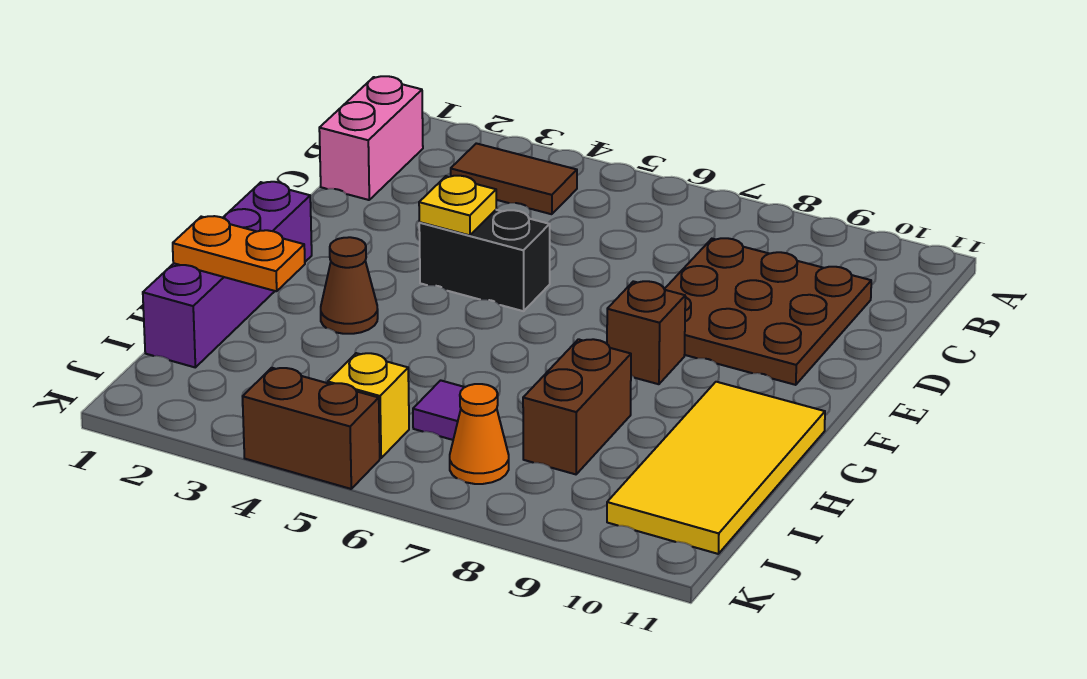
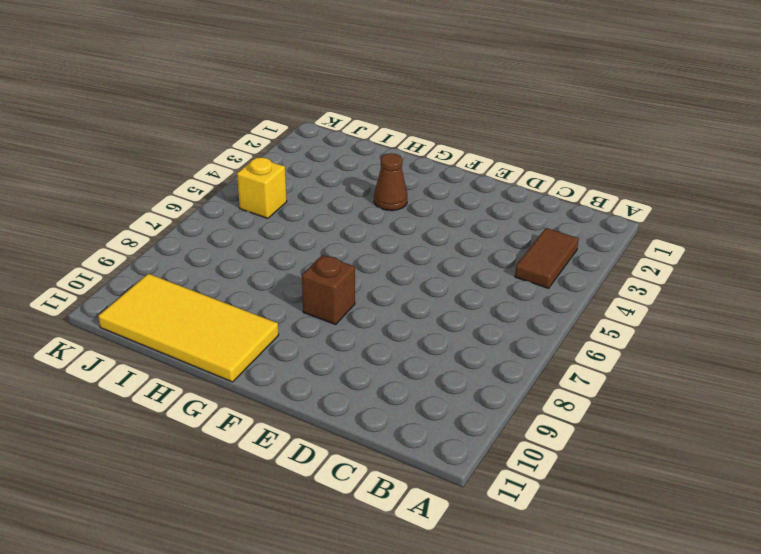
none -> pink 1x2 brick [319,76,423,200]
none -> brown 3x3 plate [664,238,871,385]
none -> black 1x2 brick [419,210,550,311]

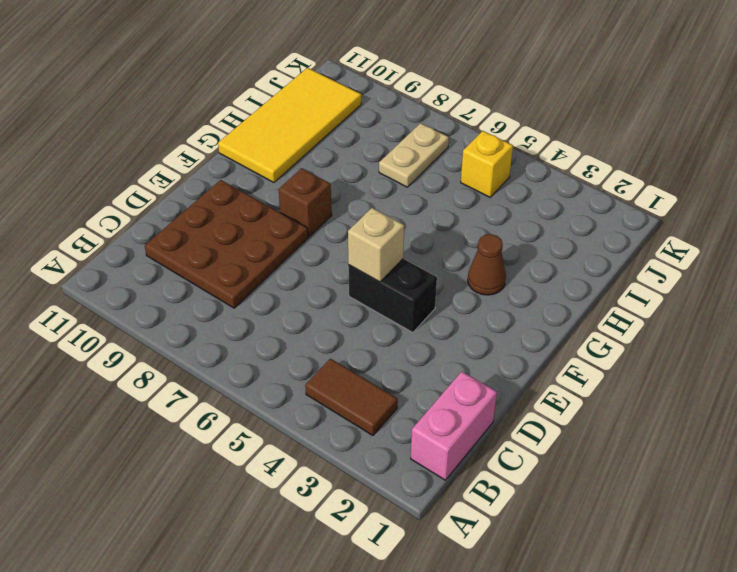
tan 1x1 brick [348,208,404,282] -> none
tan 1x2 plate [379,123,449,187] -> orange 1x1 cone [450,384,509,484]
none -> purple 1x4 brick [143,182,312,367]
none -> brown 1x2 brick [523,339,631,474]
none -> purple 1x1 tile [413,380,465,440]

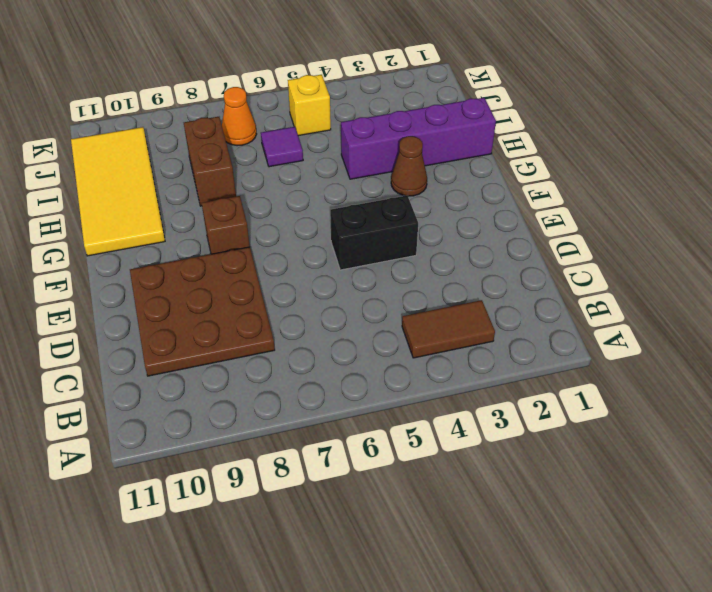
purple 1x4 brick [341,98,496,179] -> purple 1x4 brick turned to [143,182,312,367]
none -> pink 1x2 brick [319,76,423,200]
none -> brown 1x2 brick [243,368,380,489]
none -> yellow 1x1 plate [419,176,496,235]

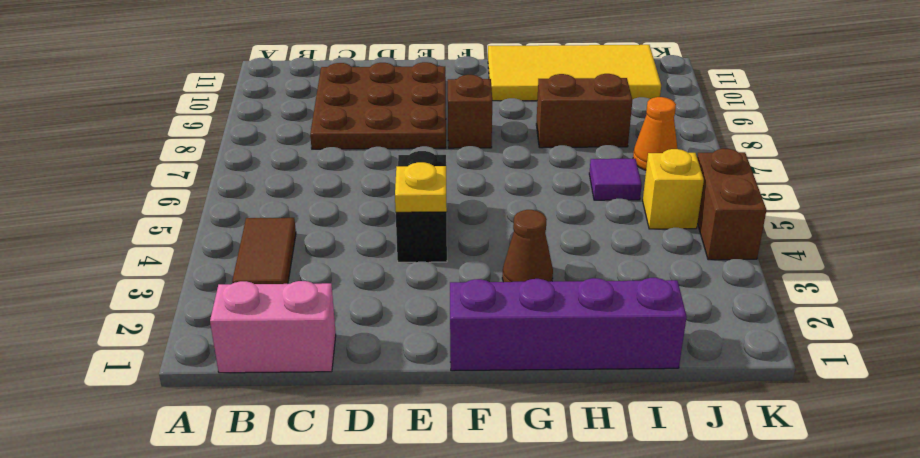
none -> orange 1x2 plate [173,216,305,291]

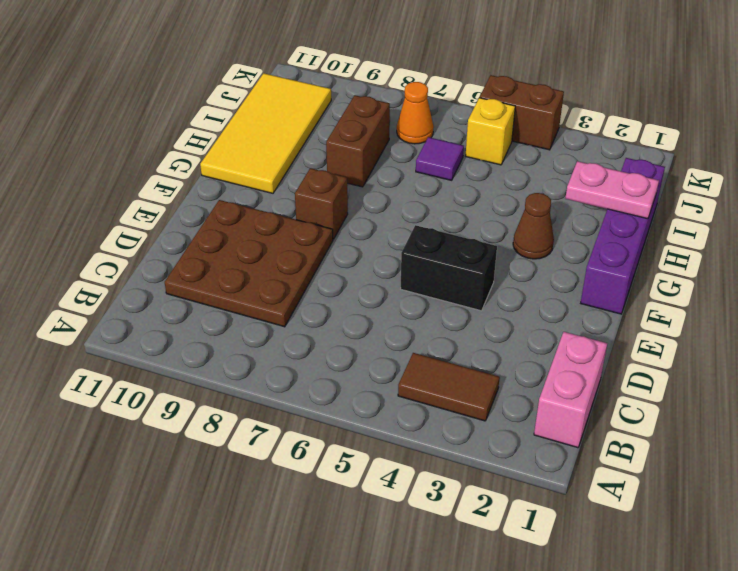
pink 1x2 plate [565,161,659,219] -> orange 1x2 plate [173,216,305,291]
none -> yellow 1x1 plate [419,176,496,235]

